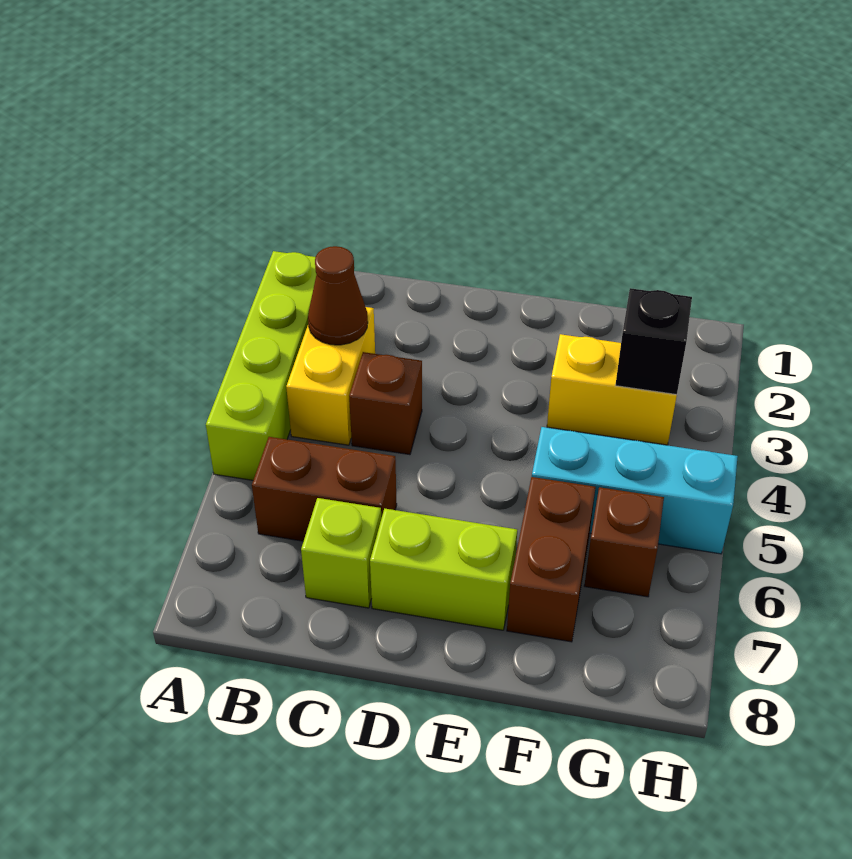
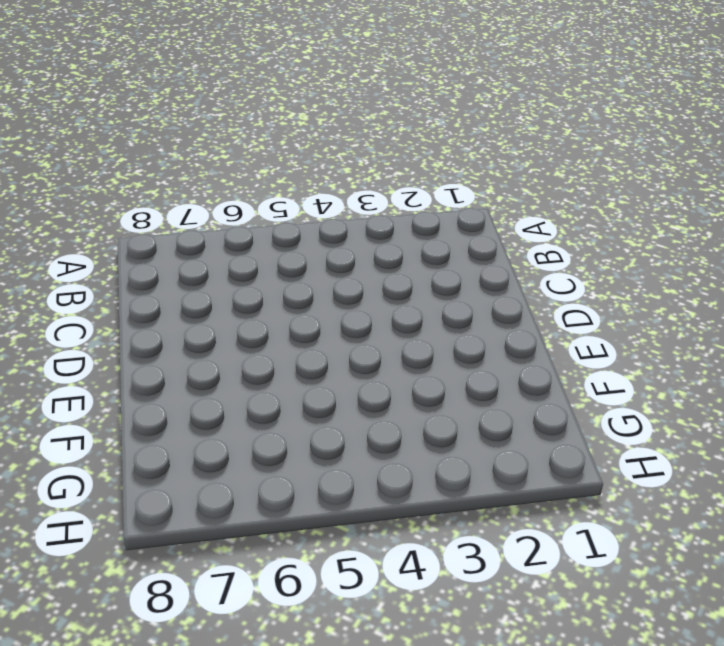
none -> lime 1x4 brick [206,251,317,480]
none -> yellow 1x2 brick [286,307,375,445]
none -> brown 1x2 brick [252,437,397,541]

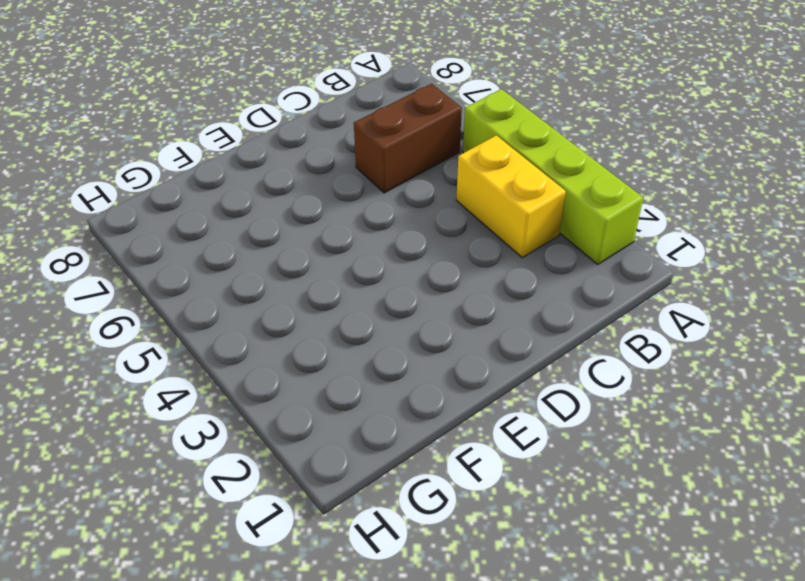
none -> brown 1x1 brick [349,352,422,455]
none -> lime 1x1 brick [301,498,381,608]
none -> lime 1x2 brick [370,508,517,630]

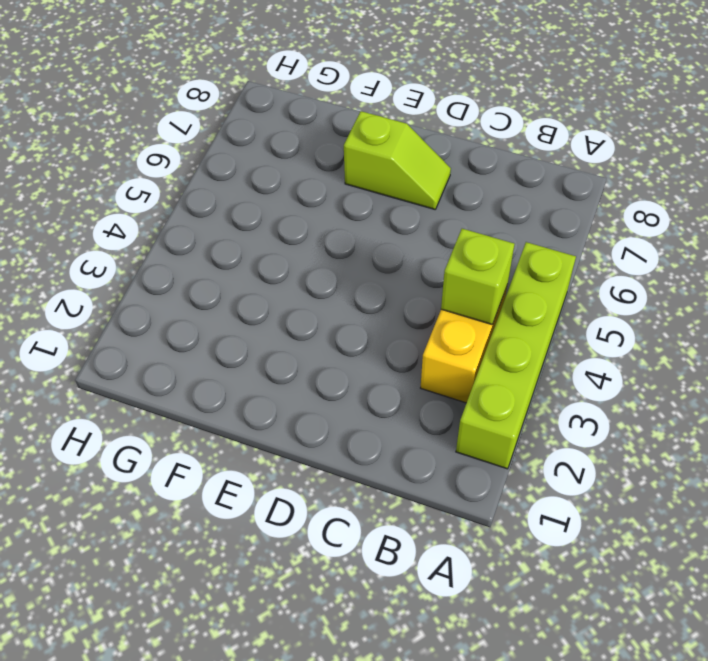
lime 1x1 brick [441,229,514,324] -> lime 1x1 brick moved to [301,498,381,608]
lime 1x2 slope [344,111,451,209] -> lime 1x2 brick [370,508,517,630]
none -> brown 1x2 brick [252,437,397,541]
none -> brown 1x1 brick [349,352,422,455]
none -> yellow 1x2 brick [547,334,677,445]

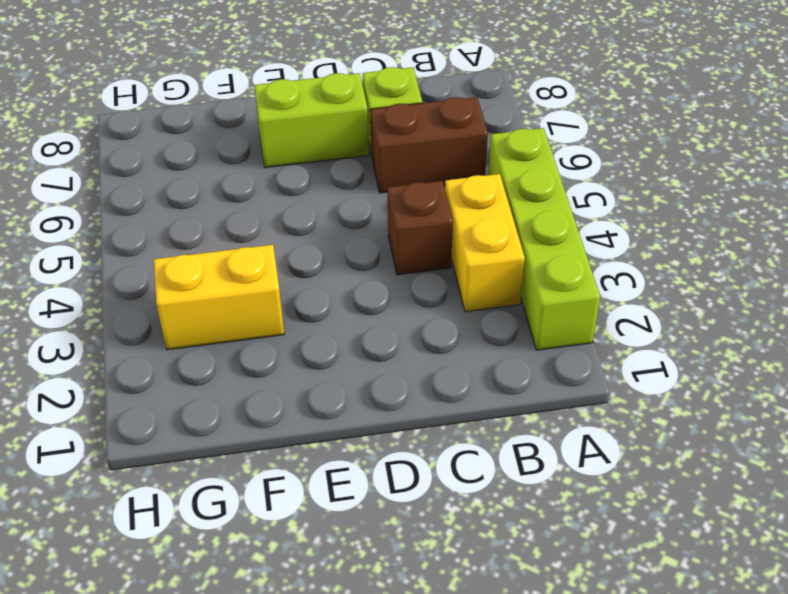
none -> cyan 1x3 brick [532,427,738,554]
none -> brown 1x2 brick [507,477,596,642]
none -> brown 1x1 brick [584,487,664,597]

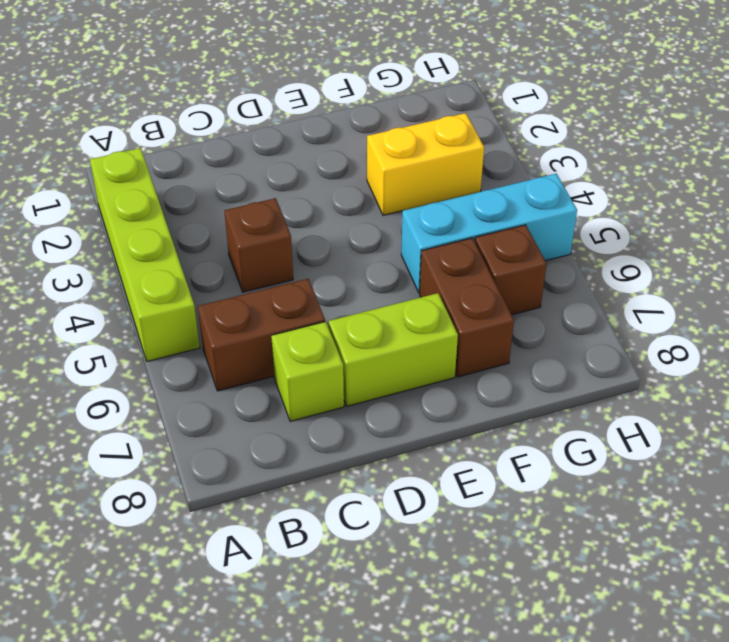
none -> yellow 1x2 brick [286,307,375,445]
none -> brown 1x1 cone [308,246,368,345]
none -> black 1x1 brick [616,288,692,395]

